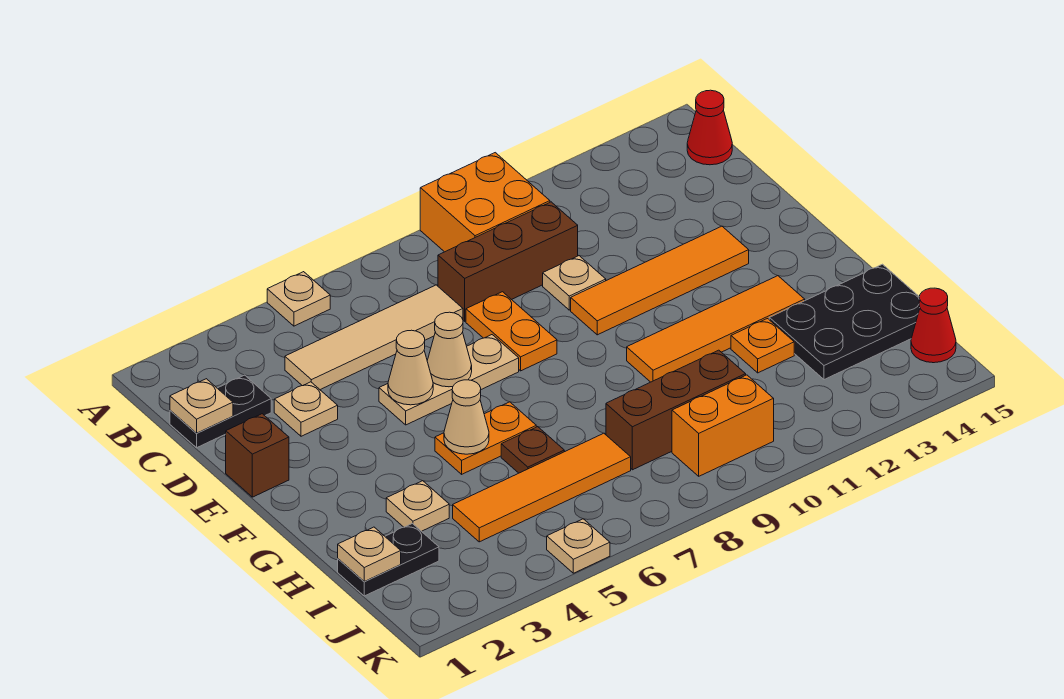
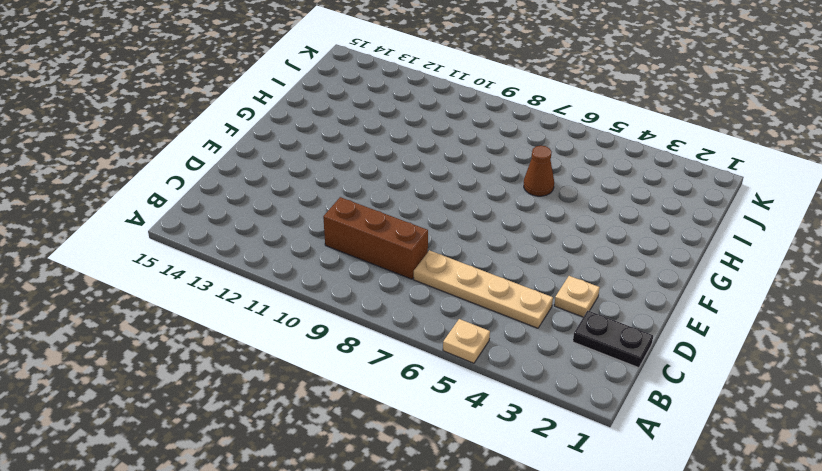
tan 1x4 plate [414,250,553,328] -> tan 1x4 tile [285,285,463,390]
brown 1x1 cone [524,146,554,196] -> brown 1x1 plate [501,427,564,473]
none -> orange 2x2 brick [420,153,550,252]
none -> red 1x1 cone [687,90,732,165]
none -> orange 1x2 plate [466,292,557,371]

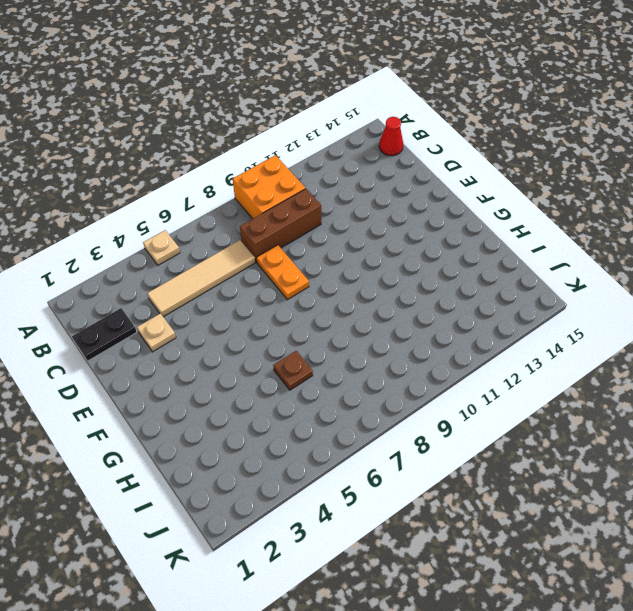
none -> tan 1x1 plate [543,256,606,310]
none -> brown 1x1 brick [226,414,289,497]
none -> tan 1x3 plate [379,335,519,425]

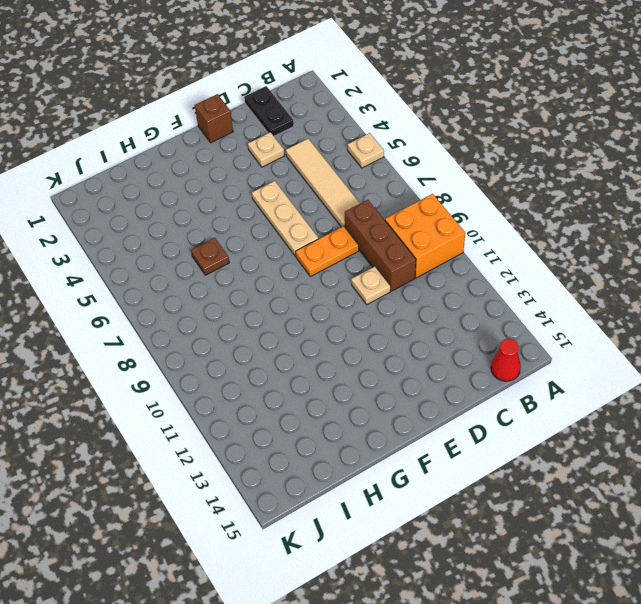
none -> orange 1x4 tile [571,226,749,335]
none -> orange 1x2 plate [435,402,536,474]
none -> orange 1x4 tile [627,276,805,382]

